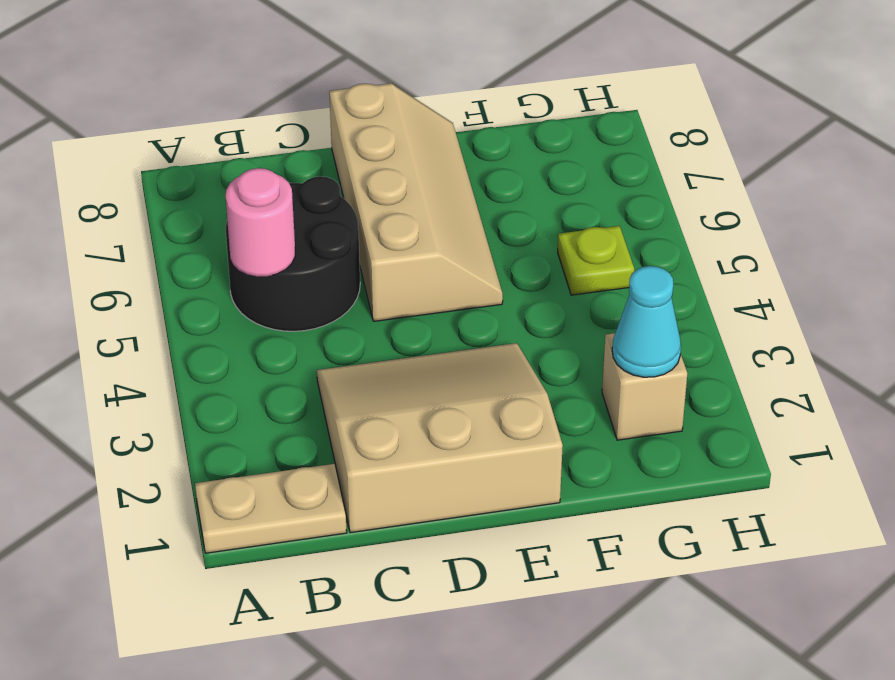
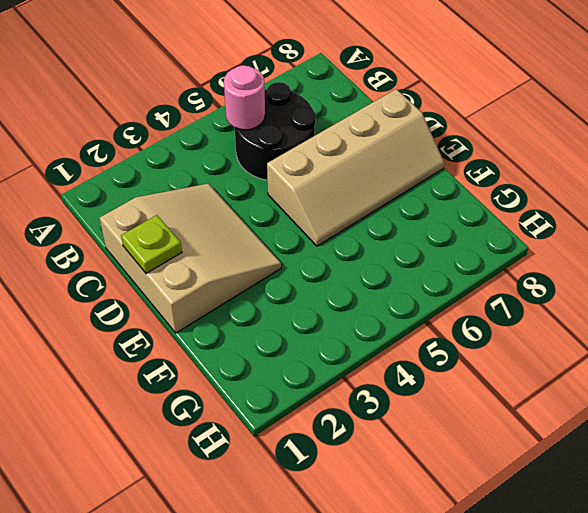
lime 1x1 plate [121,215,182,273] -> lime 1x1 plate moved to [558,226,634,295]
none -> tan 1x2 plate [195,464,347,553]
none -> tan 1x1 brick [602,333,687,440]

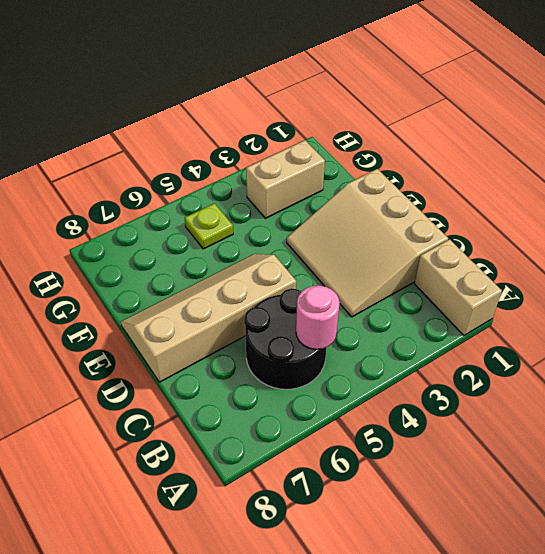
tan 1x2 brick [414,239,502,335] -> tan 1x2 plate [195,464,347,553]
tan 1x2 brick [246,140,325,218] -> tan 1x1 brick [602,333,687,440]
none -> cyan 1x1 cone [612,266,681,377]

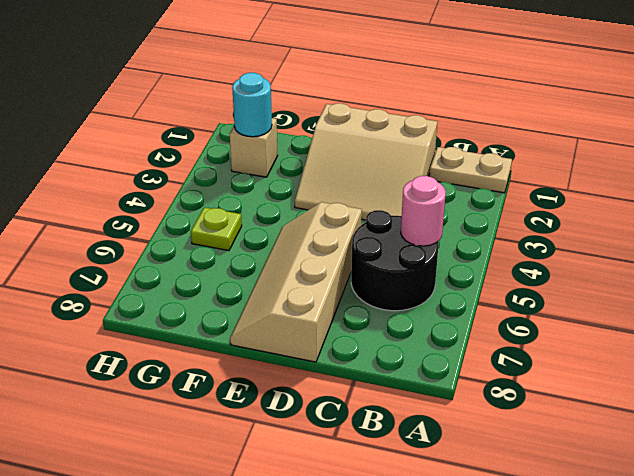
cyan 1x1 round brick [232,73,272,137] -> cyan 1x1 cone [612,266,681,377]

